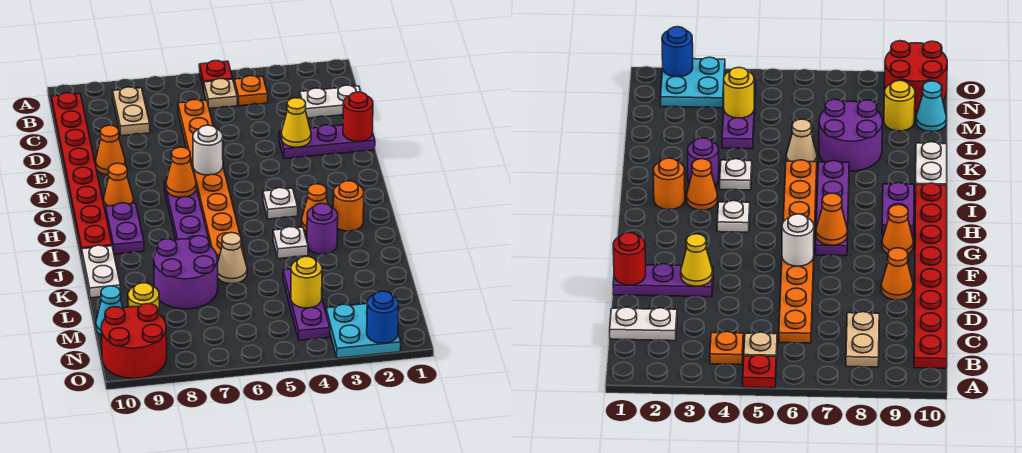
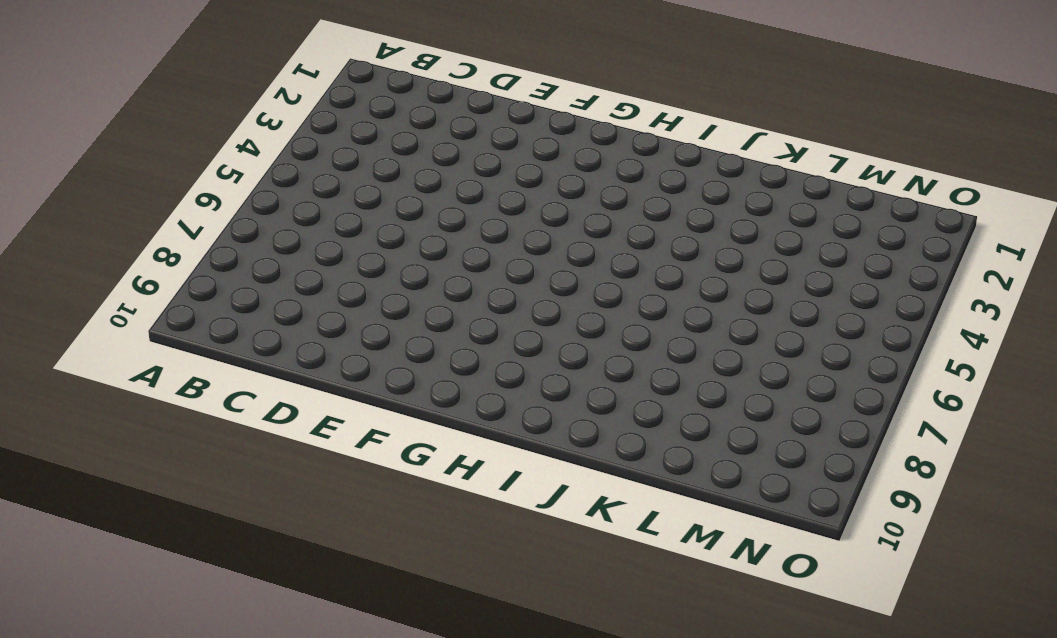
none -> red 1x1 plate [199,61,233,89]
none -> orange 1x1 plate [234,76,268,106]
none -> tan 1x1 plate [204,79,237,109]
none -> tan 1x2 plate [113,87,150,136]

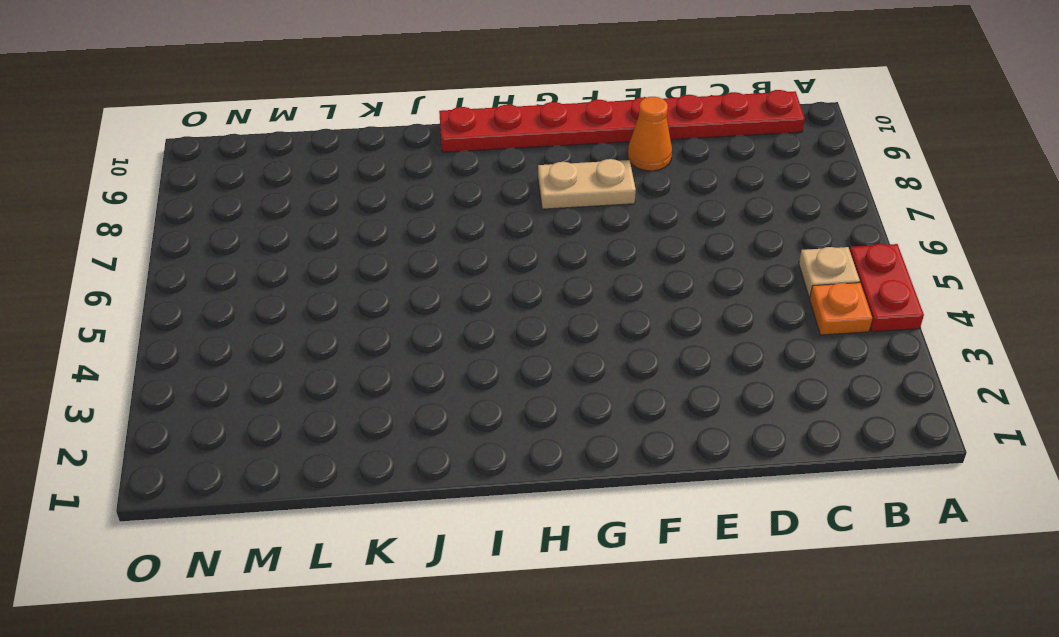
red 1x2 plate [850,244,924,332] -> red 1x1 plate [199,61,233,89]
tan 1x2 plate [538,159,636,209] -> tan 1x2 plate moved to [113,87,150,136]
none -> white 1x2 plate [300,85,361,118]
none -> orange 1x8 plate [178,100,244,261]
none -> purple 1x3 plate [279,125,375,159]
none -> purple 1x4 plate [164,181,210,246]

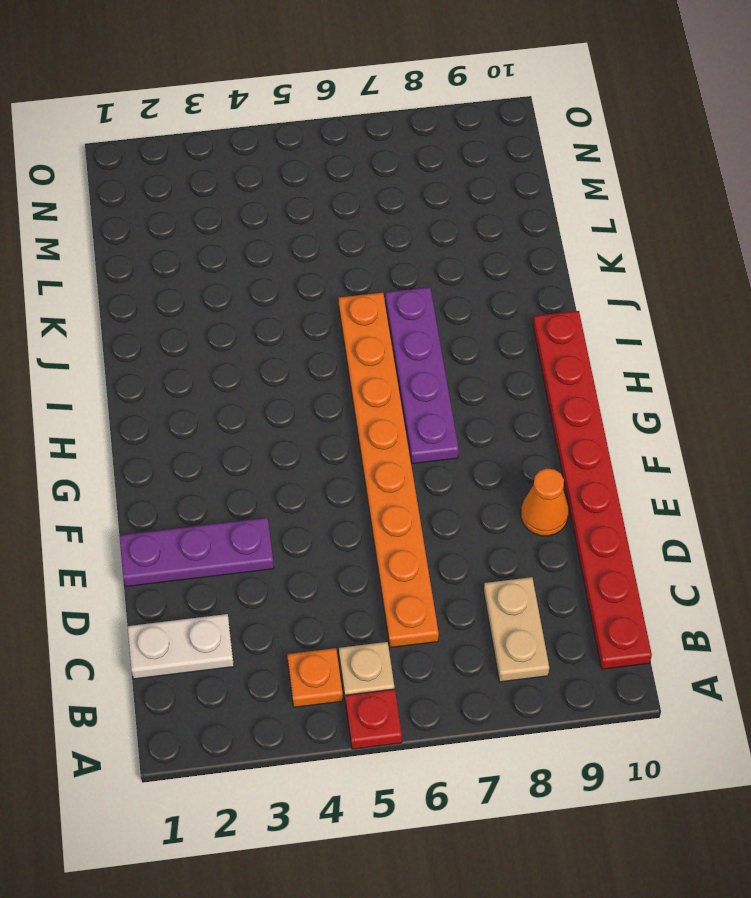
none -> orange 1x1 cone [104,163,134,209]
none -> white 1x1 plate [263,188,298,219]
none -> purple 1x2 plate [106,203,144,254]
none -> orange 1x1 round brick [333,181,364,231]

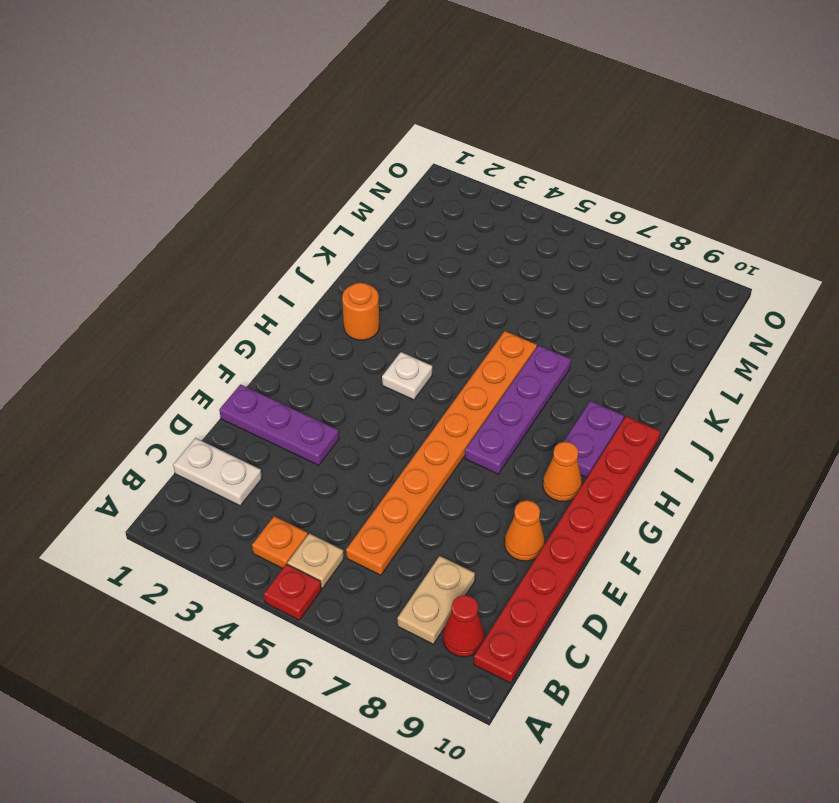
red 1x1 cone [443,595,484,657] -> none
none -> orange 1x1 cone [302,184,328,232]
none -> purple 1x1 round brick [307,203,338,254]
none -> white 1x1 plate [273,227,308,259]
none -> white 1x2 plate [82,245,121,298]

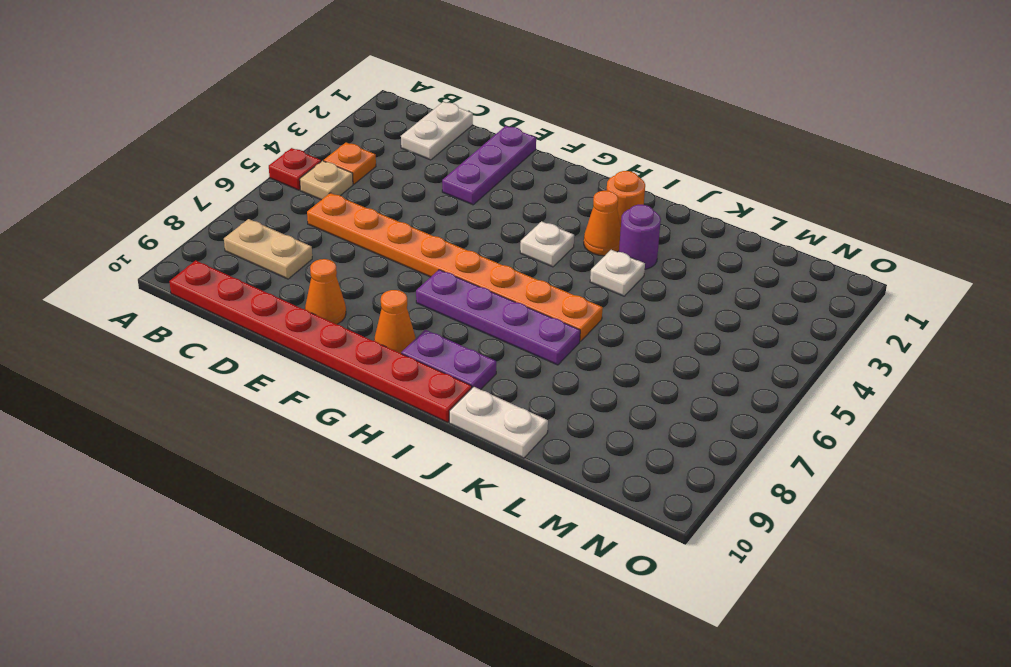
none -> tan 1x1 cone [218,233,247,284]
none -> purple 2x2 round brick [154,236,218,309]
none -> purple 1x3 plate [283,269,330,340]
none -> yellow 1x1 round brick [128,283,160,314]

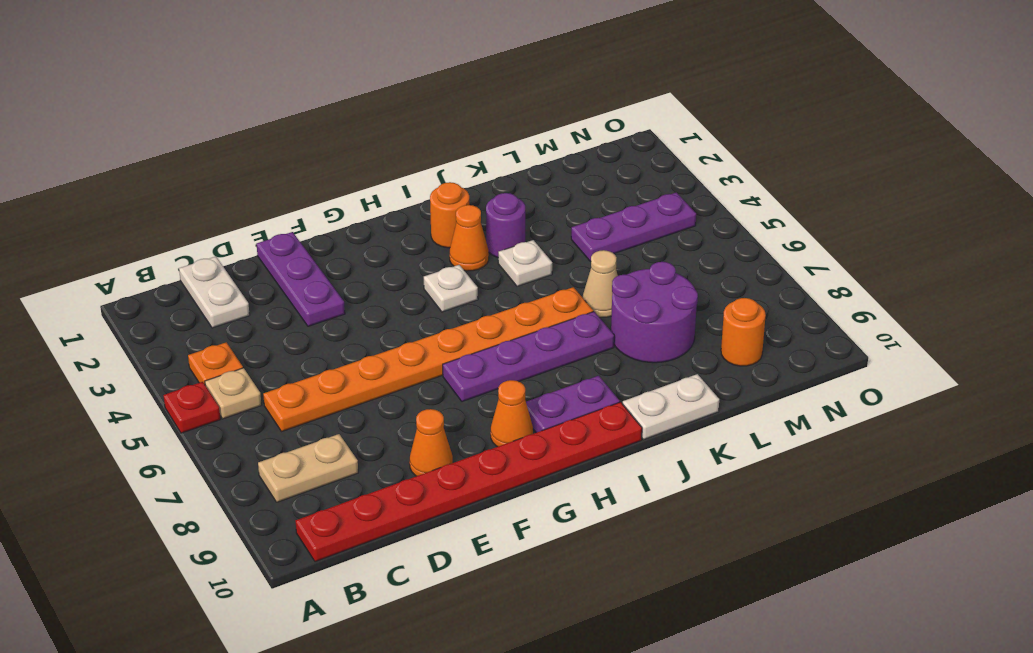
orange 1x1 round brick [721,298,766,366] -> yellow 1x1 round brick [128,283,160,314]
none -> cyan 1x1 cone [96,286,123,335]
none -> cyan 2x2 plate [326,304,401,358]
none -> red 2x2 round brick [101,304,167,379]
none -> red 1x1 round brick [343,92,373,141]

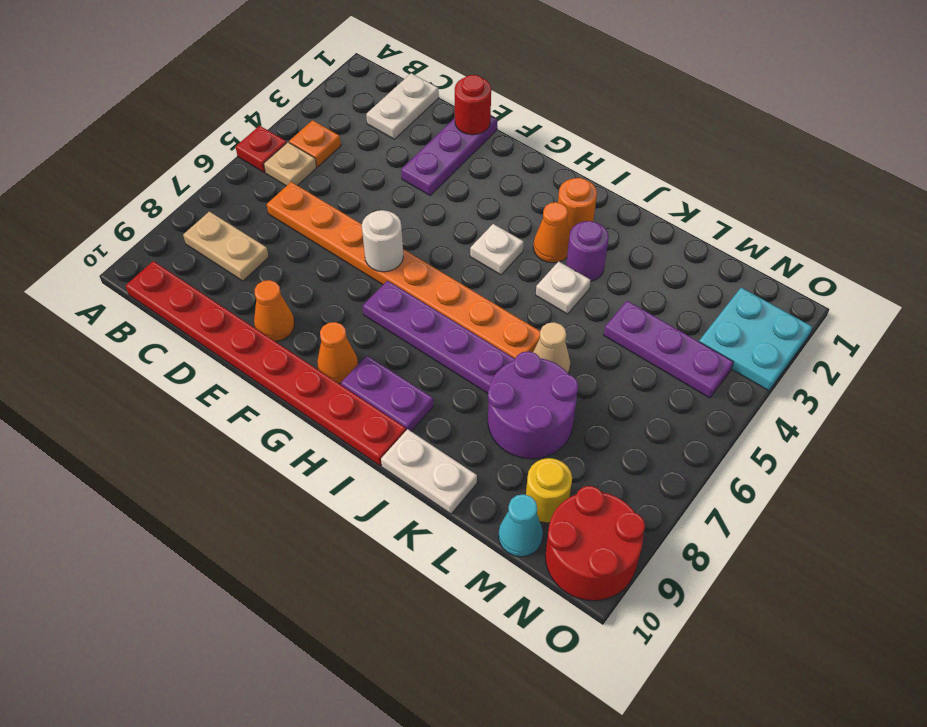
none -> yellow 1x1 cone [281,98,311,147]
none -> orange 1x1 cone [166,147,196,197]
none -> yellow 1x1 round brick [291,257,322,308]
none -> blue 1x1 round brick [367,291,399,343]

